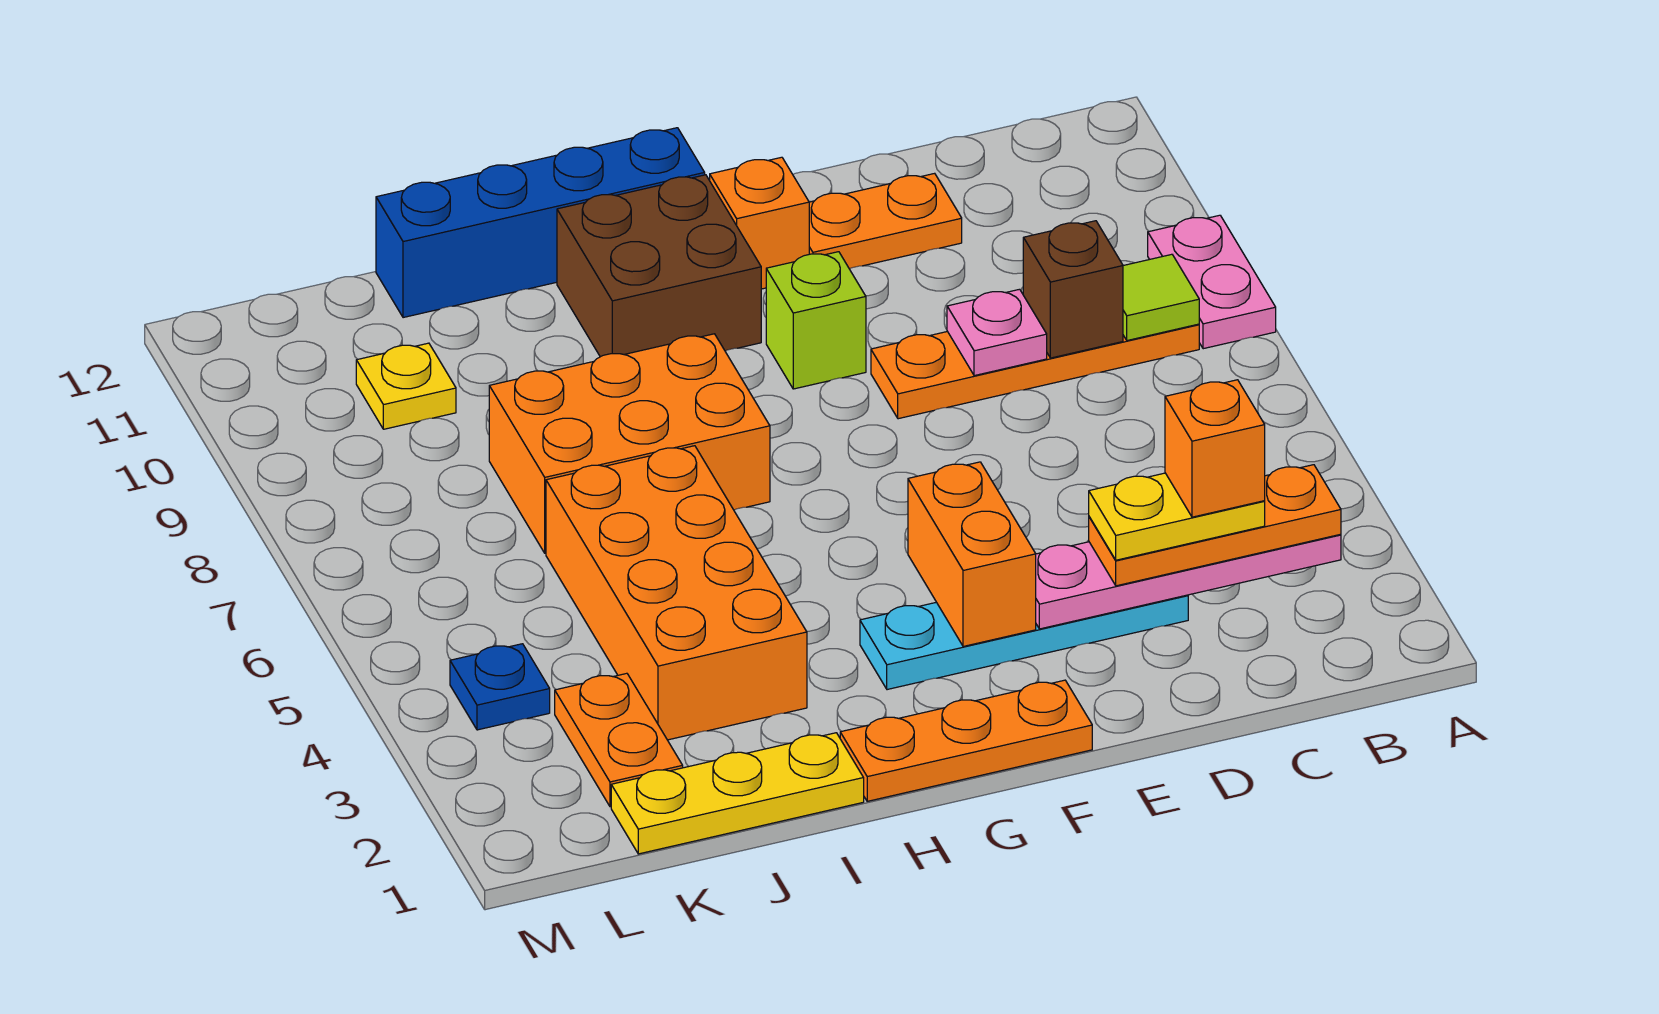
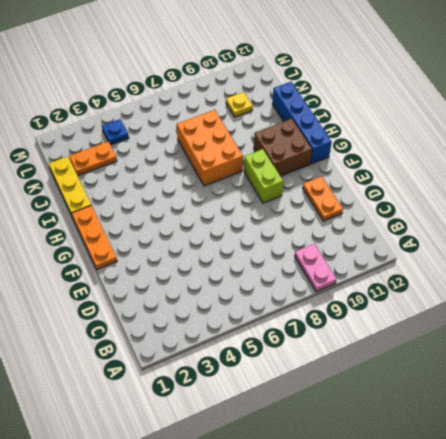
pink 1x2 plate [295,244,336,292] -> pink 1x2 plate turned to [1148,215,1276,349]
lime 1x2 brick [244,149,283,203] -> lime 1x1 brick [766,252,866,389]
none -> orange 1x4 plate [871,324,1199,419]
none -> cyan 1x4 plate [860,595,1188,690]
none -> orange 1x1 brick [710,157,809,289]

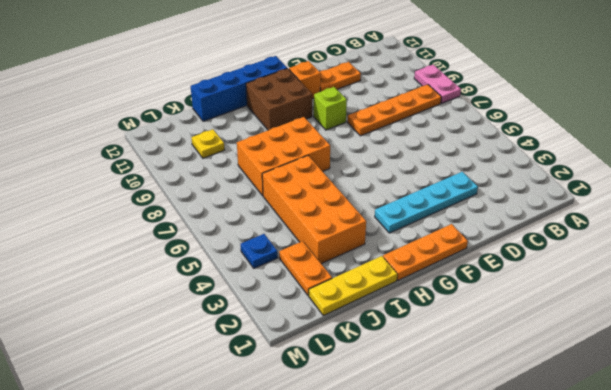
none -> pink 1x4 plate [1036,534,1341,629]
none -> lime 1x1 tile [1123,254,1199,340]
none -> brown 1x1 brick [1023,221,1123,358]

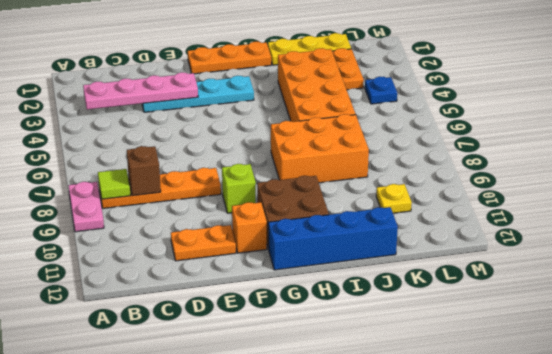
none -> pink 1x1 plate [947,289,1047,376]
none -> orange 1x2 brick [908,462,1036,646]
none -> orange 1x3 plate [1089,465,1341,586]

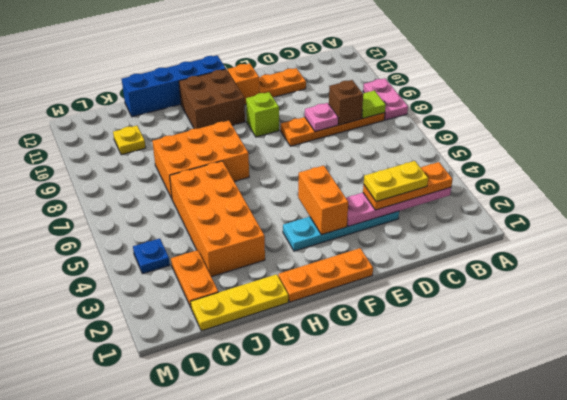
none -> orange 1x1 brick [1165,380,1265,517]

